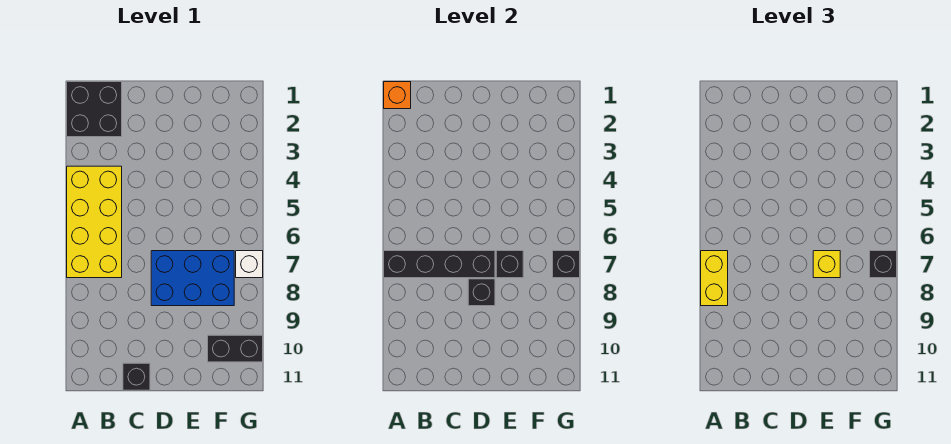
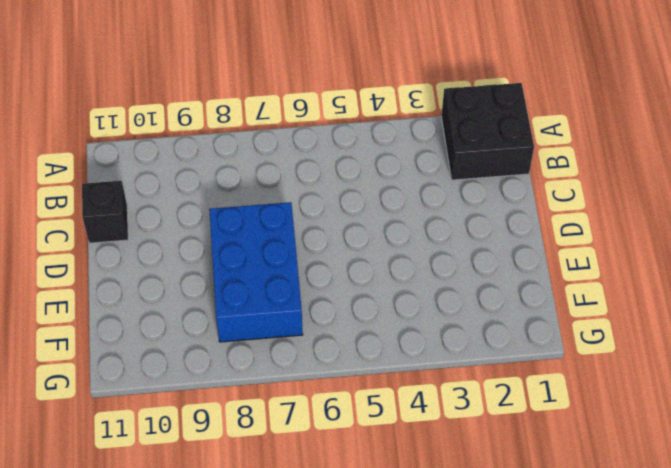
none -> yellow 2x4 brick [67,166,122,278]
none -> black 1x2 brick [208,335,263,362]
none -> white 1x1 brick [236,251,263,278]

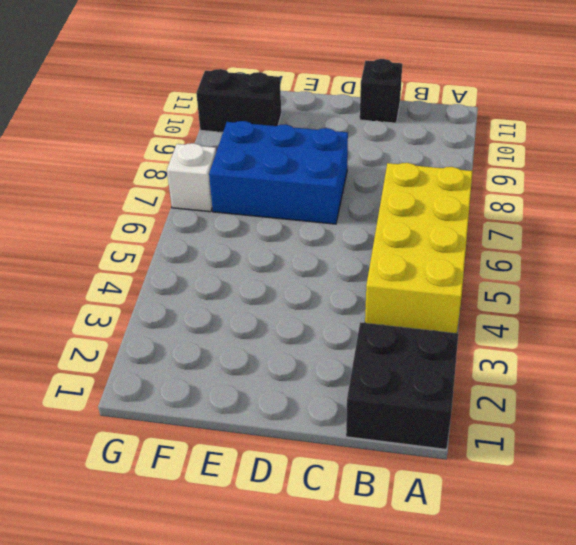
none -> orange 1x1 brick [384,82,411,109]
none -> black 1x4 brick [384,251,495,278]
none -> black 1x1 brick [468,279,495,306]

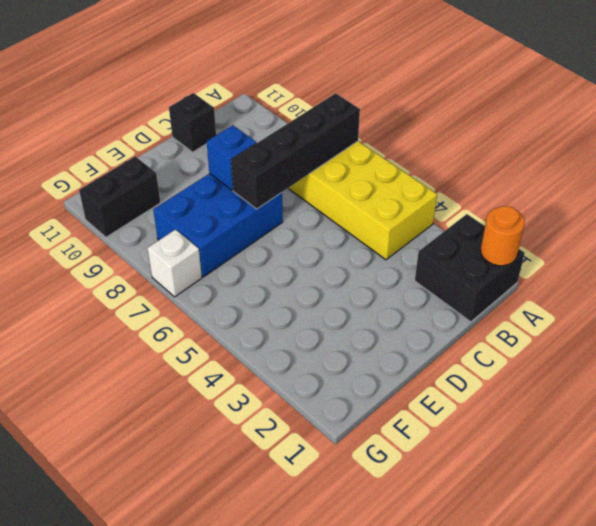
orange 1x1 round brick [481,206,525,266] -> orange 1x1 brick [384,82,411,109]
blue 1x1 brick [207,125,256,190] -> black 1x1 brick [468,279,495,306]
none -> black 1x1 brick [496,251,523,278]
none -> black 1x1 brick [553,251,580,278]
none -> yellow 1x2 brick [701,251,728,306]

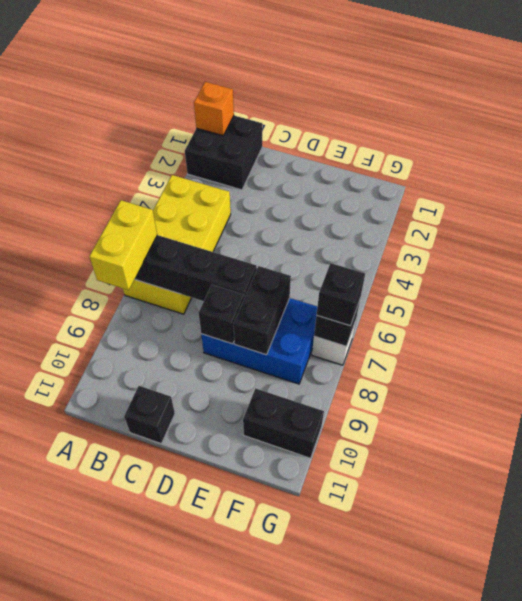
black 1x2 brick [233,266,291,355] -> black 1x1 brick [496,251,523,278]
none -> yellow 1x1 brick [813,251,840,278]

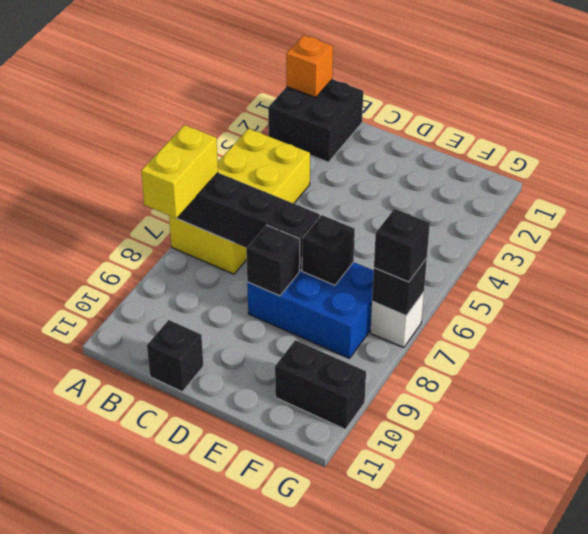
none -> yellow 1x1 brick [813,251,840,278]

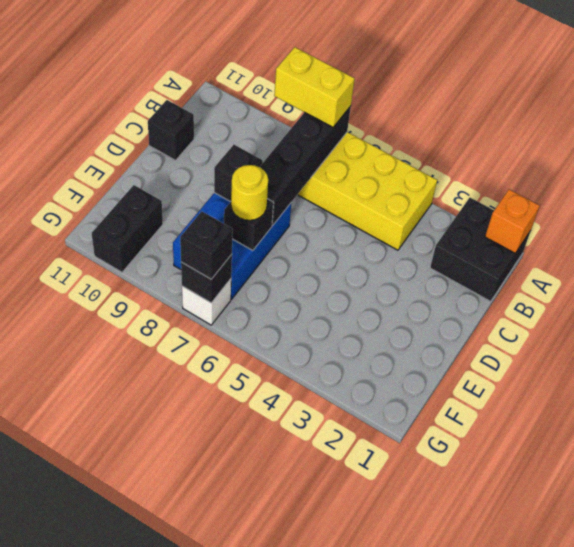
yellow 1x1 round brick [231,165,268,220] -> yellow 1x1 brick [813,251,840,278]

